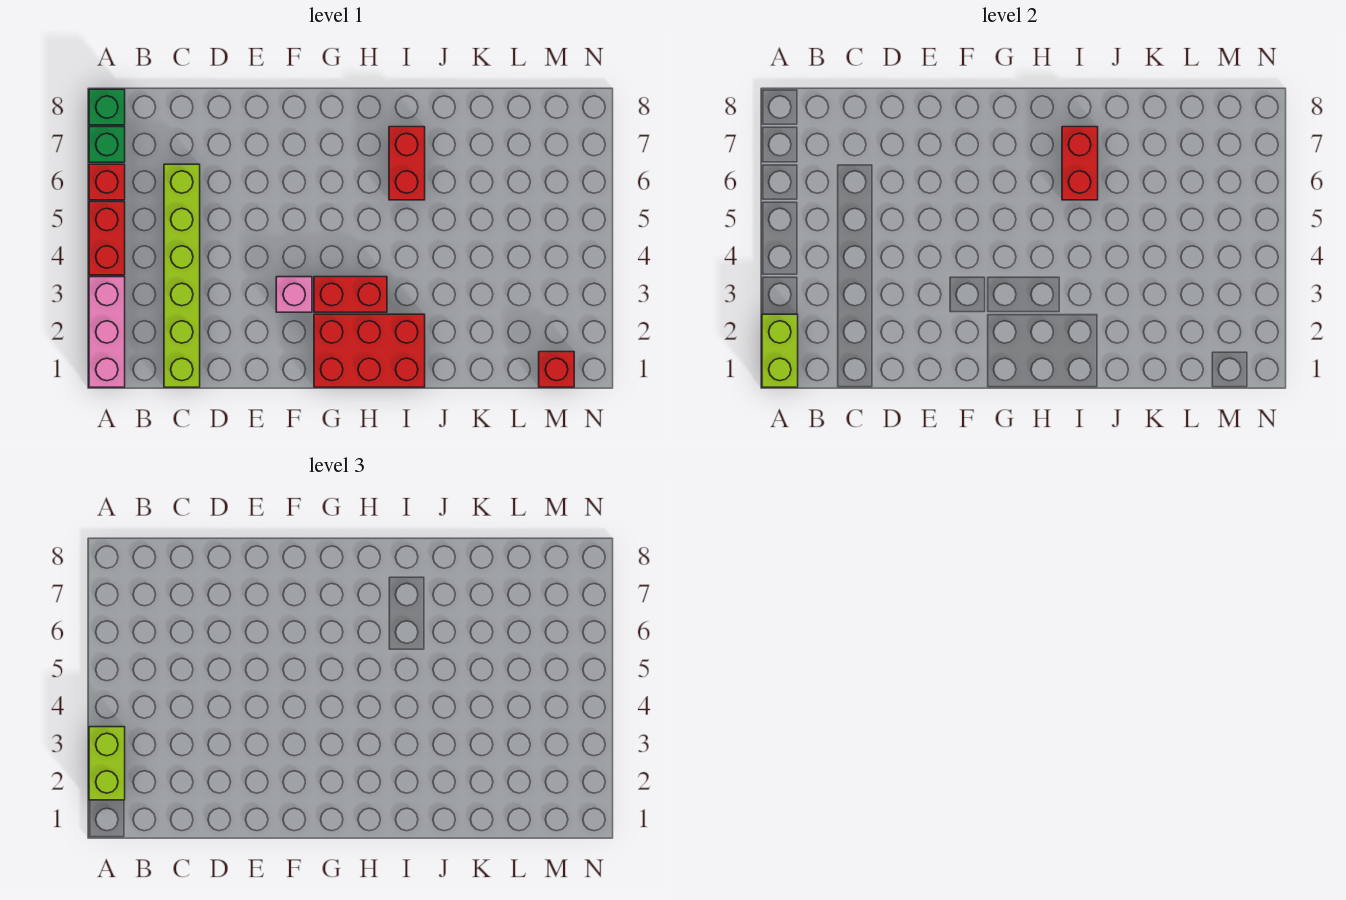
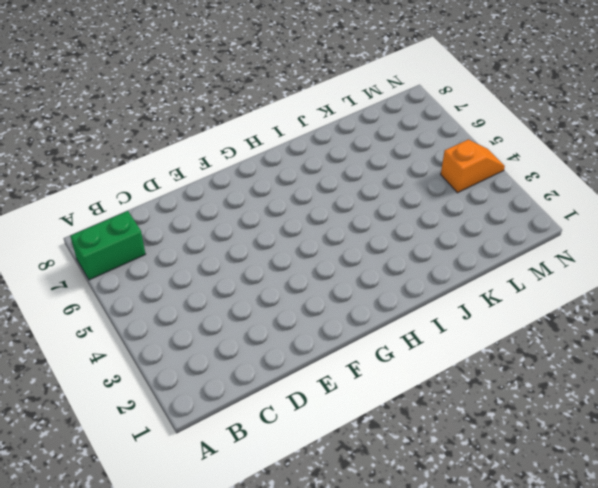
green 1x2 brick [70,211,145,280] -> green 1x1 brick [89,127,125,162]
orange 1x2 slope [441,140,505,193] -> none
none -> pink 1x3 brick [89,277,125,387]
none -> red 1x2 brick [89,202,125,275]
none -> red 1x1 brick [89,164,125,200]

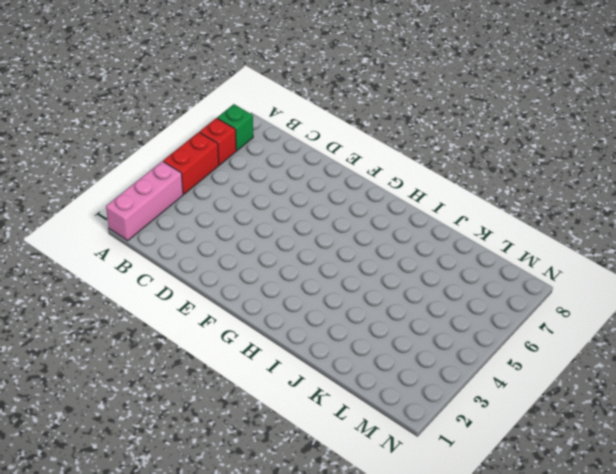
none -> green 1x1 brick [89,89,125,125]
none -> lime 1x6 brick [164,164,200,387]
none -> pink 1x1 brick [276,277,312,312]

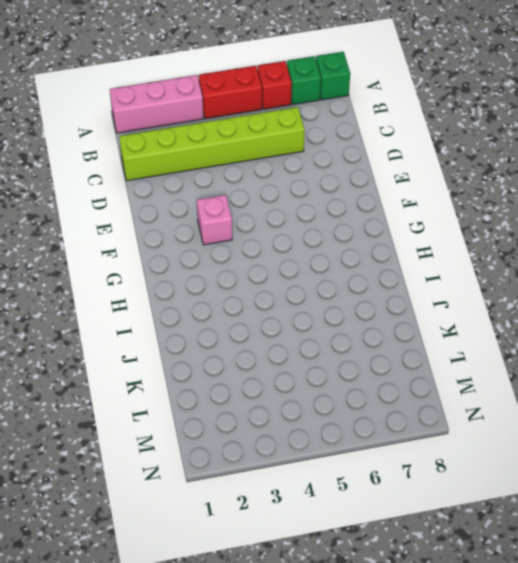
none -> red 2x3 brick [314,314,425,387]
none -> red 1x2 brick [314,277,387,312]
none -> red 1x2 brick [389,127,425,200]

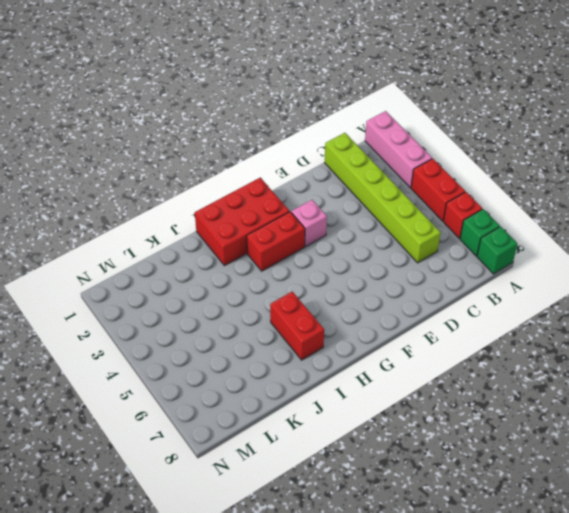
none -> red 1x1 brick [539,352,574,387]
none -> lime 1x2 brick [762,314,798,387]
none -> red 1x2 brick [1062,127,1098,200]

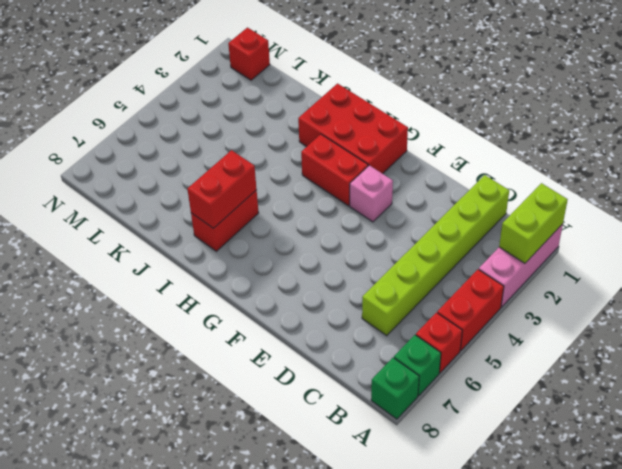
none -> lime 1x2 brick [89,727,125,800]

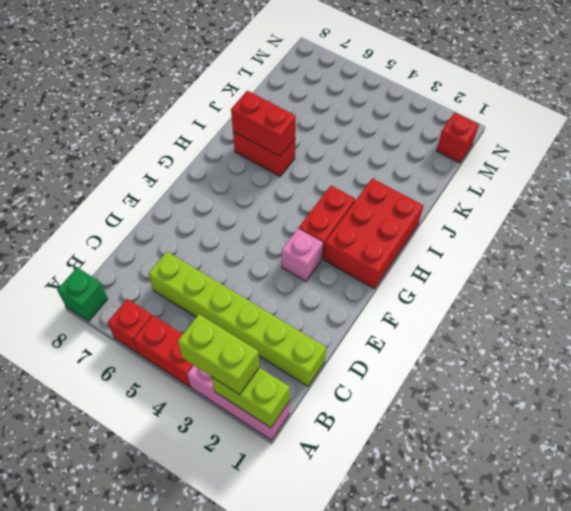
none -> green 1x1 brick [89,127,125,162]

